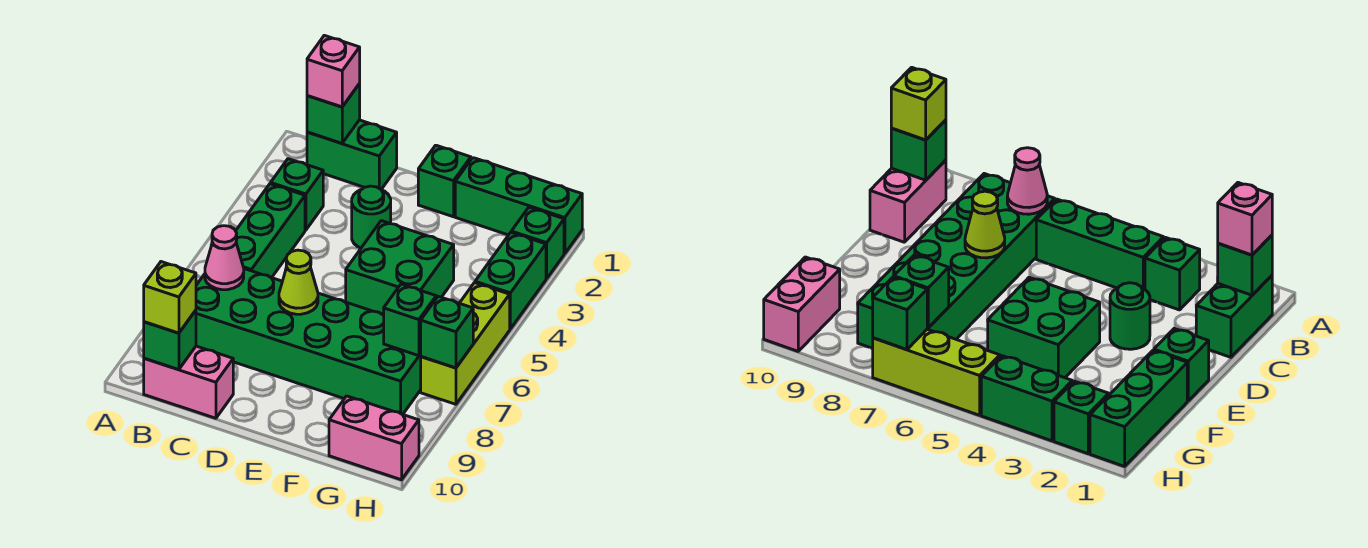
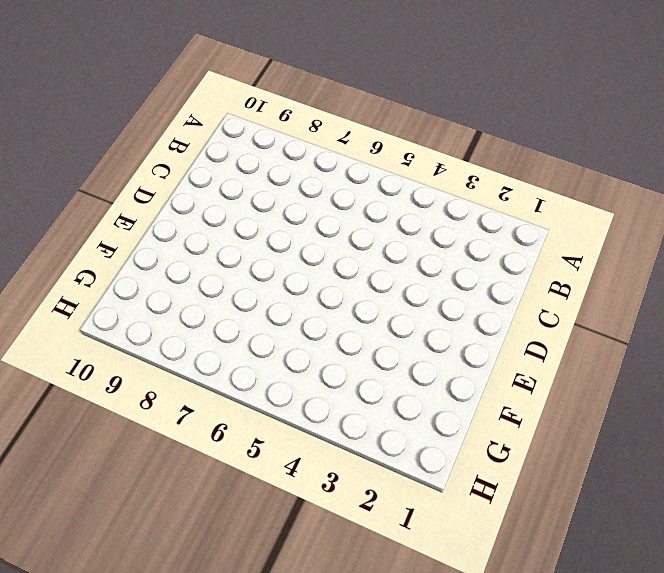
none -> green 1x2 brick [307,120,397,189]
none -> green 1x1 brick [271,159,323,230]
none -> green 1x3 brick [236,184,305,278]

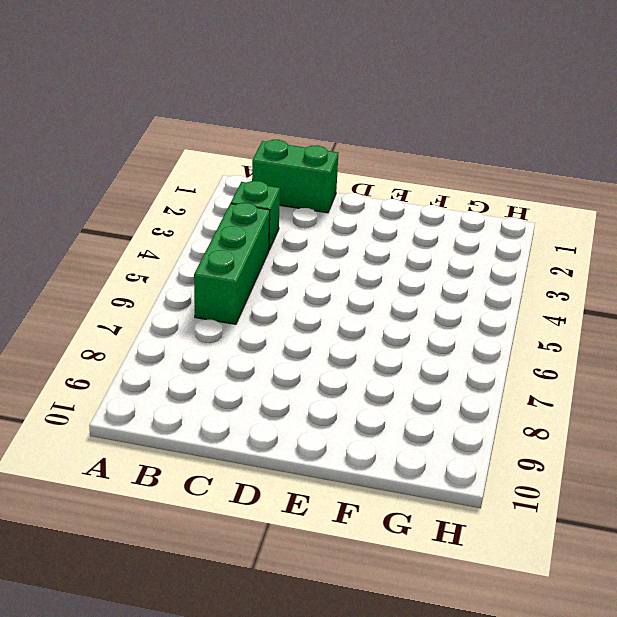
none -> green 2x6 brick [196,269,421,414]
none -> pink 1x2 brick [144,346,233,418]
none -> green 1x1 round brick [352,186,391,248]

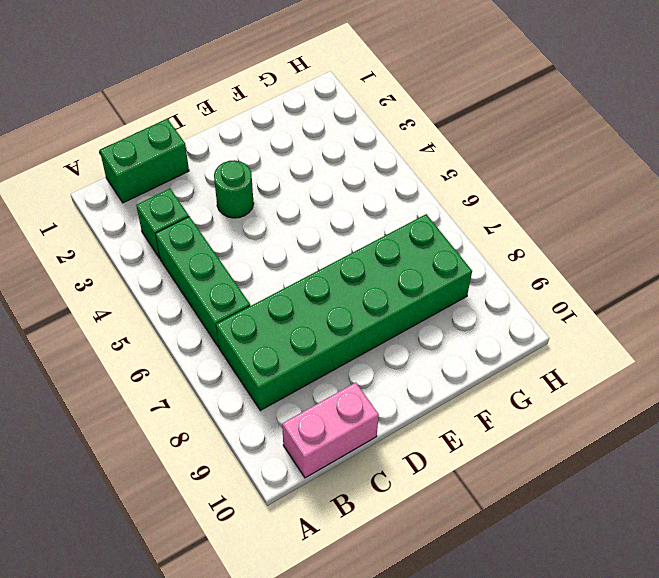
none -> green 1x1 brick [418,145,471,217]
none -> green 2x2 brick [346,221,454,315]
none -> green 1x3 brick [455,158,582,254]

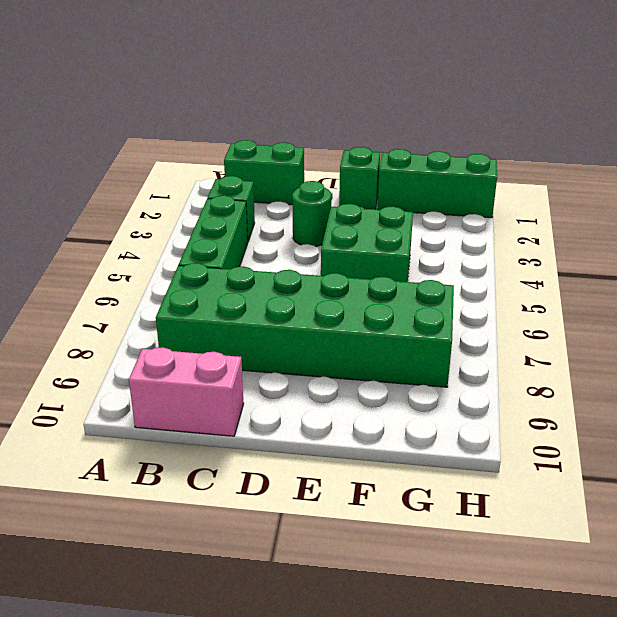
none -> pink 1x2 brick [329,396,419,480]
none -> green 1x1 brick [511,207,564,279]
none -> green 1x2 brick [475,233,546,329]

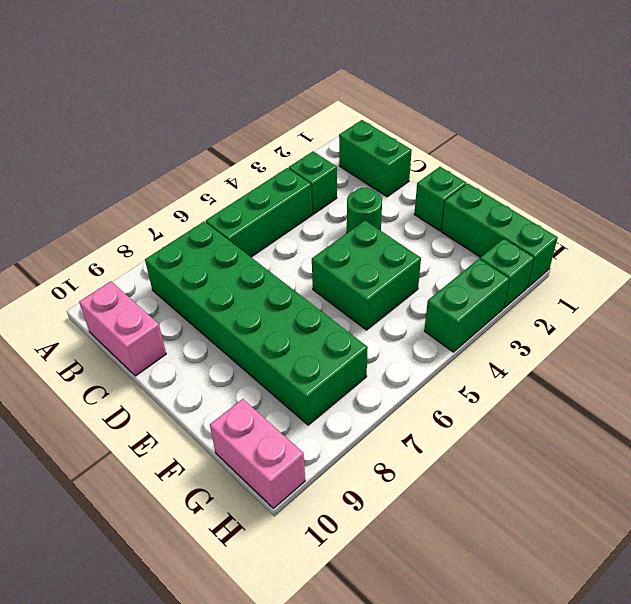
none -> lime 1x3 brick [421,283,510,404]
none -> green 1x1 brick [307,84,360,143]
none -> pink 1x1 cone [205,226,244,290]

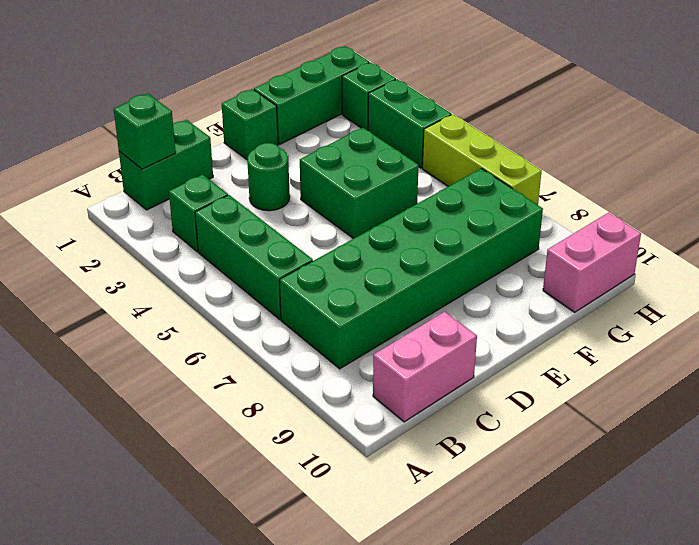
none -> pink 1x1 cone [205,226,244,290]
none -> green 1x1 brick [144,310,196,370]
none -> lime 1x1 cone [279,250,318,314]

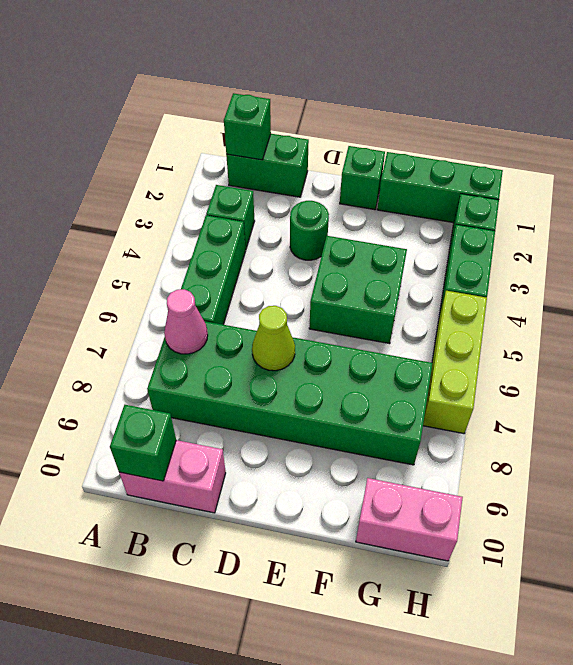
none -> green 1x1 brick [384,284,436,356]
none -> green 1x1 brick [421,296,473,368]
none -> pink 1x1 brick [307,35,360,107]

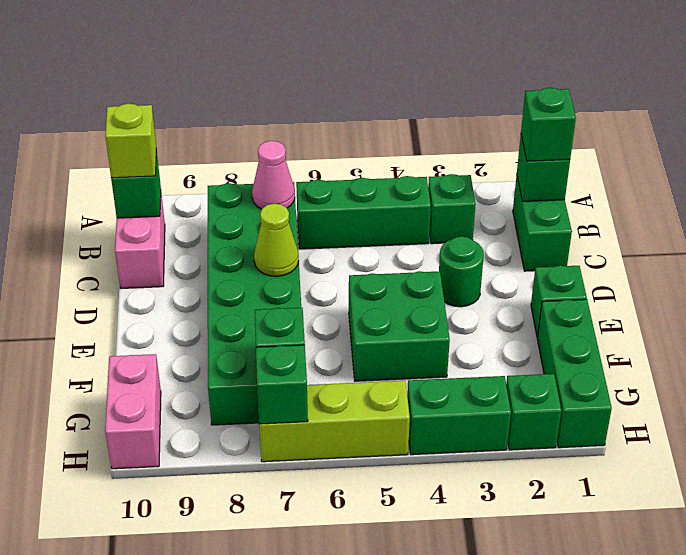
green 1x1 brick [521,87,576,161] -> pink 1x1 brick [307,35,360,107]

